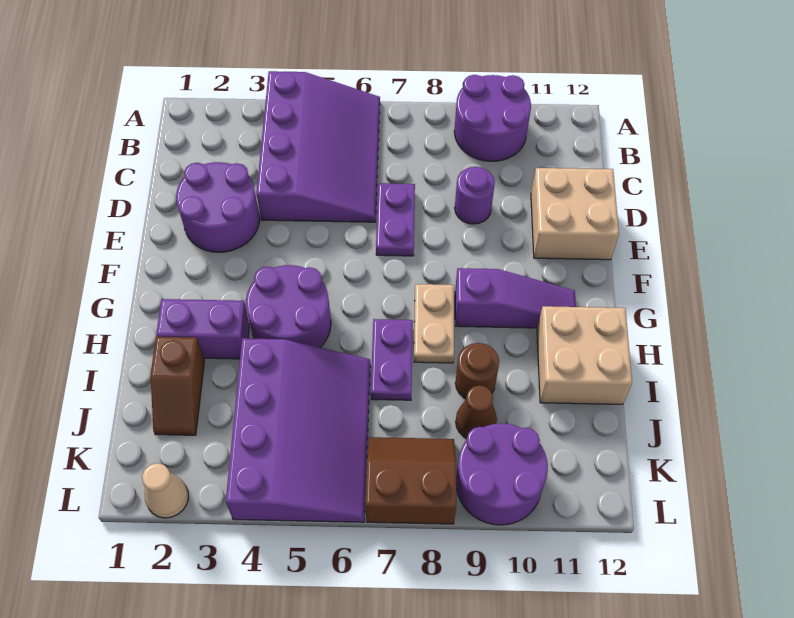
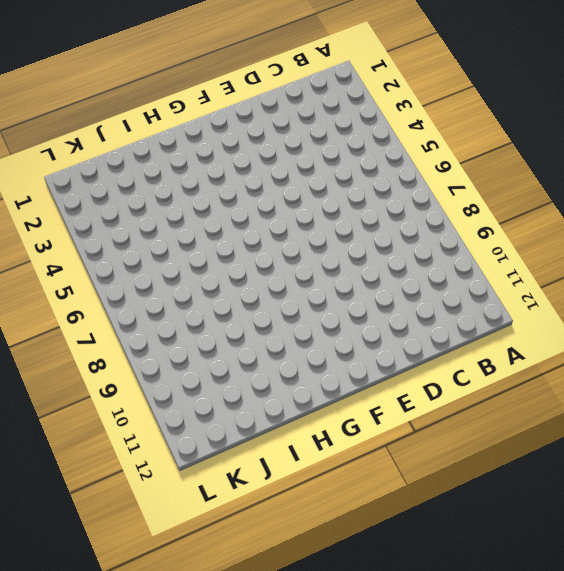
none -> purple 3x4 slope [256,71,380,222]
none -> purple 2x2 round brick [454,75,531,161]
none -> purple 2x2 round brick [176,162,260,252]

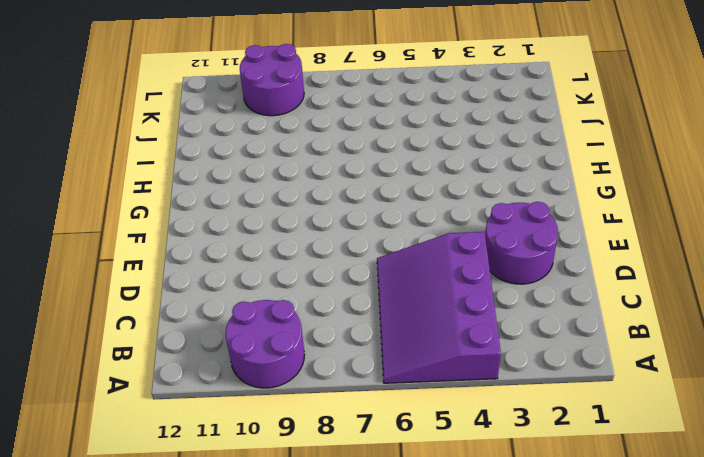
none -> purple 1x2 plate [376,183,415,256]
none -> purple 1x1 round brick [455,167,495,224]
none -> tan 2x2 brick [531,168,619,260]

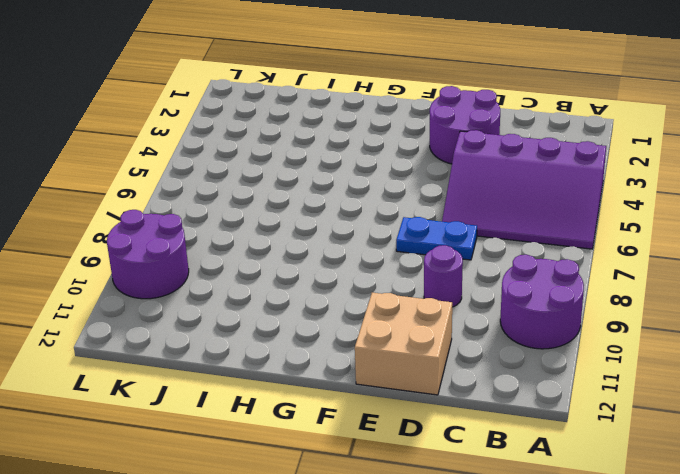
blue 1x2 plate [396,217,477,260] -> purple 1x2 plate [376,183,415,256]
none -> purple 2x2 round brick [246,265,331,347]
none -> tan 1x2 plate [414,284,454,363]
none -> purple 1x3 slope [455,268,576,328]

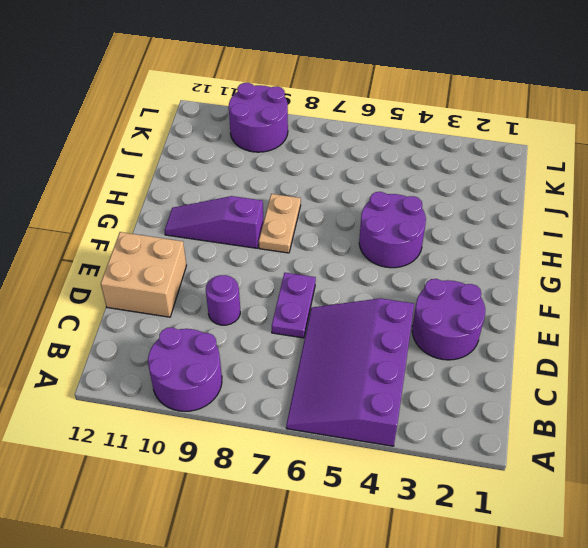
none -> purple 1x2 brick [156,299,250,359]
none -> purple 1x2 plate [371,319,413,400]
none -> tan 2x2 brick [537,306,632,404]

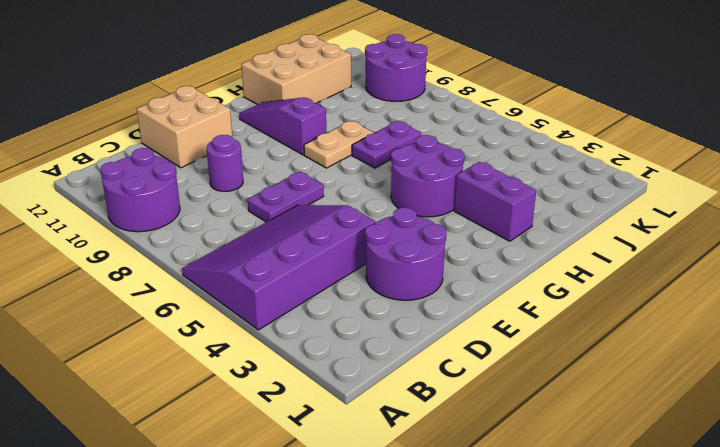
tan 2x3 brick [241,34,351,105] -> tan 2x2 brick [537,306,632,404]
none -> brown 1x2 slope [151,337,205,435]
none -> purple 3x4 slope [226,338,370,522]
none -> brown 1x1 round brick [455,343,499,399]

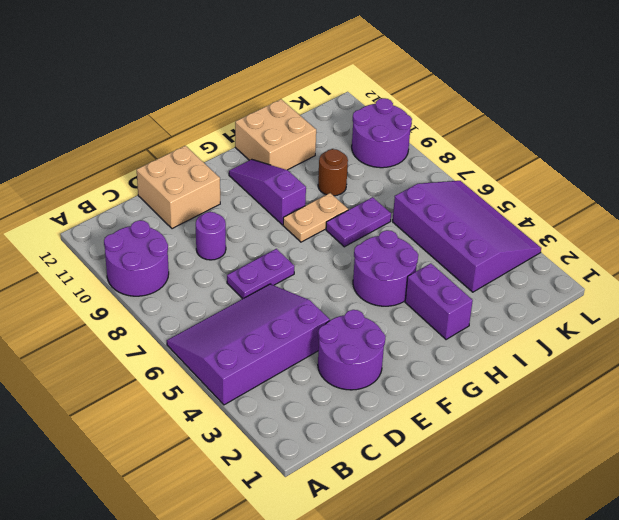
purple 3x4 slope [393,181,541,292] -> purple 3x4 slope turned to [226,338,370,522]
none -> brown 1x2 slope [151,337,205,435]
none -> brown 1x1 cone [456,385,497,438]
none -> brown 2x2 slope [365,437,456,524]

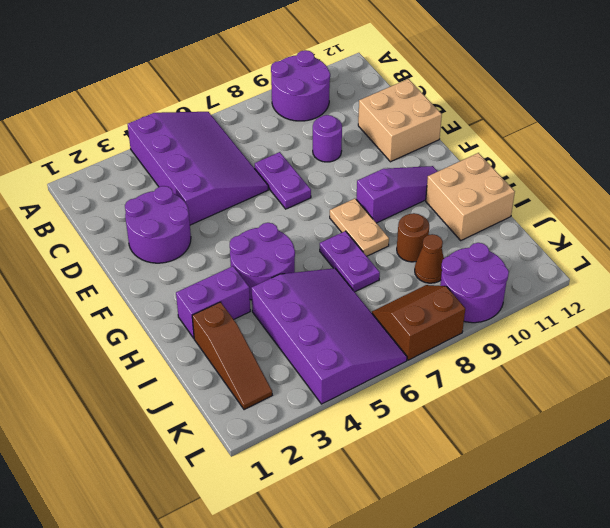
brown 1x3 slope [192,302,272,410] -> brown 1x2 slope [151,337,205,435]
none -> tan 1x1 cone [142,463,189,518]

